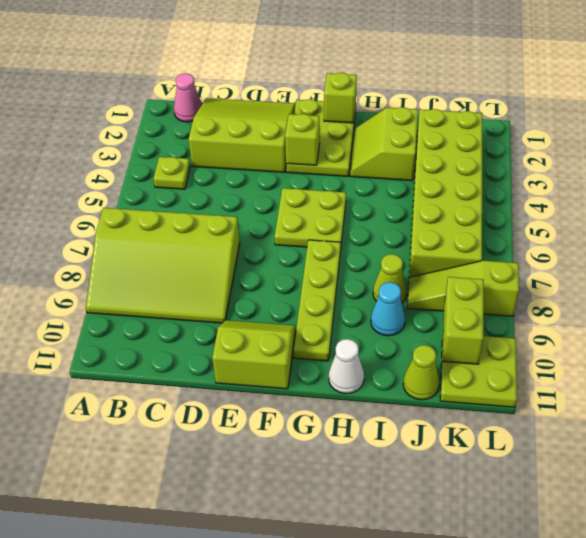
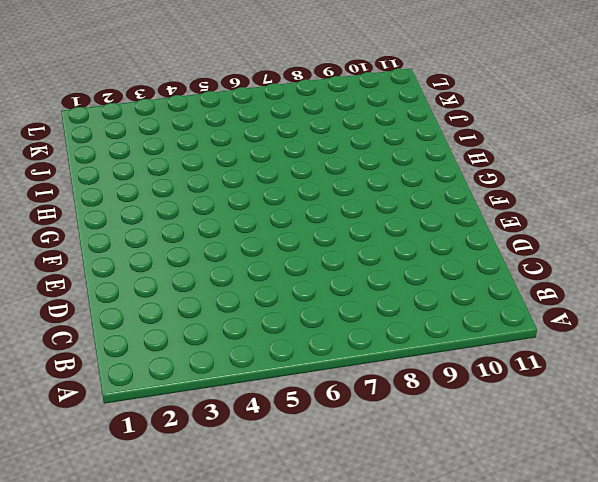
none -> lime 3x4 slope [86,208,240,323]
none -> pink 1x1 cone [174,73,202,122]
none -> lime 1x1 plate [154,157,190,189]

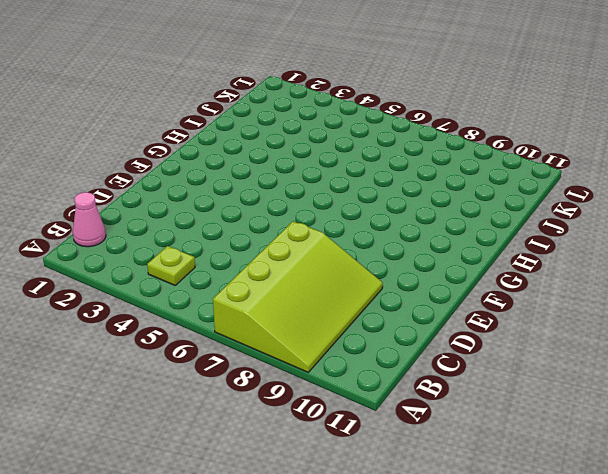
none -> lime 3x3 slope [188,98,295,172]
none -> lime 2x2 slope [212,320,296,389]
none -> lime 2x3 plate [286,99,356,176]

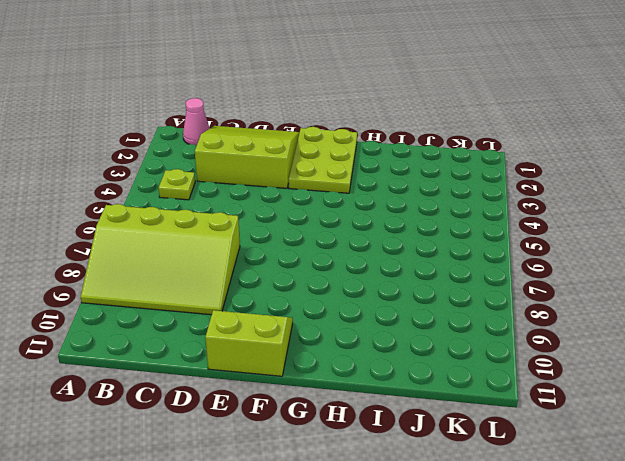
none -> lime 2x2 plate [275,188,346,247]
none -> lime 1x4 plate [294,240,341,361]
none -> lime 2x2 slope [350,107,418,181]

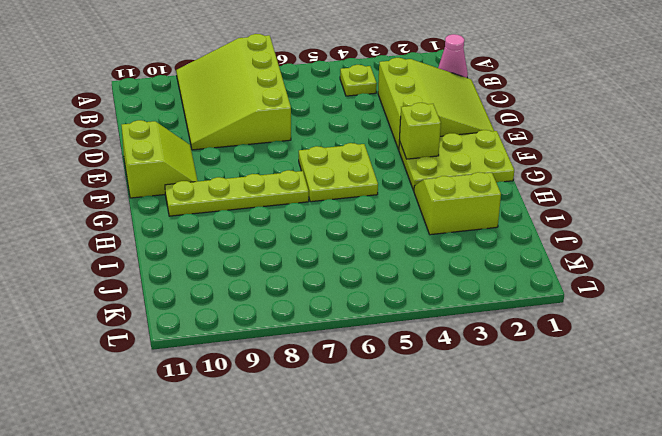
none -> white 1x1 cone [329,339,364,394]
none -> lime 1x1 cone [373,254,407,303]
none -> cyan 1x1 cone [371,282,405,336]

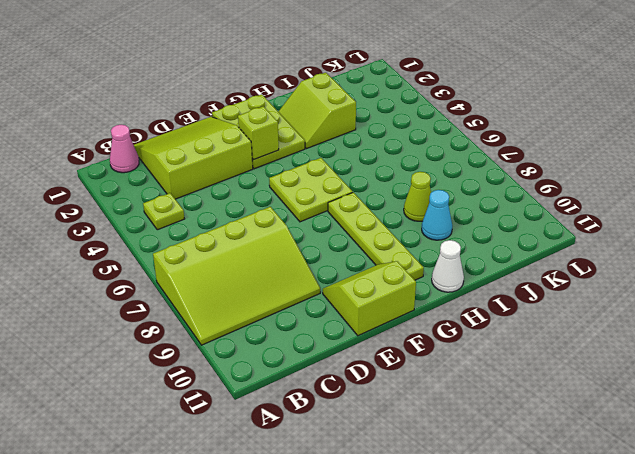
none -> lime 2x6 brick [409,109,482,277]
none -> lime 1x3 slope [407,261,519,316]
none -> lime 1x1 cone [403,345,440,400]

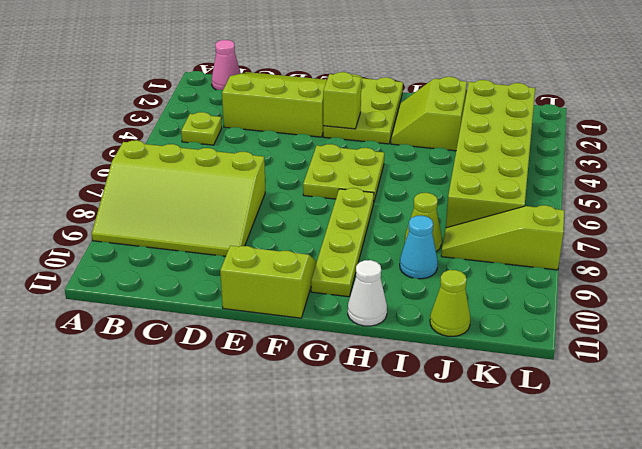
none -> lime 2x2 plate [440,336,517,407]
none -> lime 1x1 brick [324,73,357,123]
none -> lime 1x2 brick [443,277,484,364]

